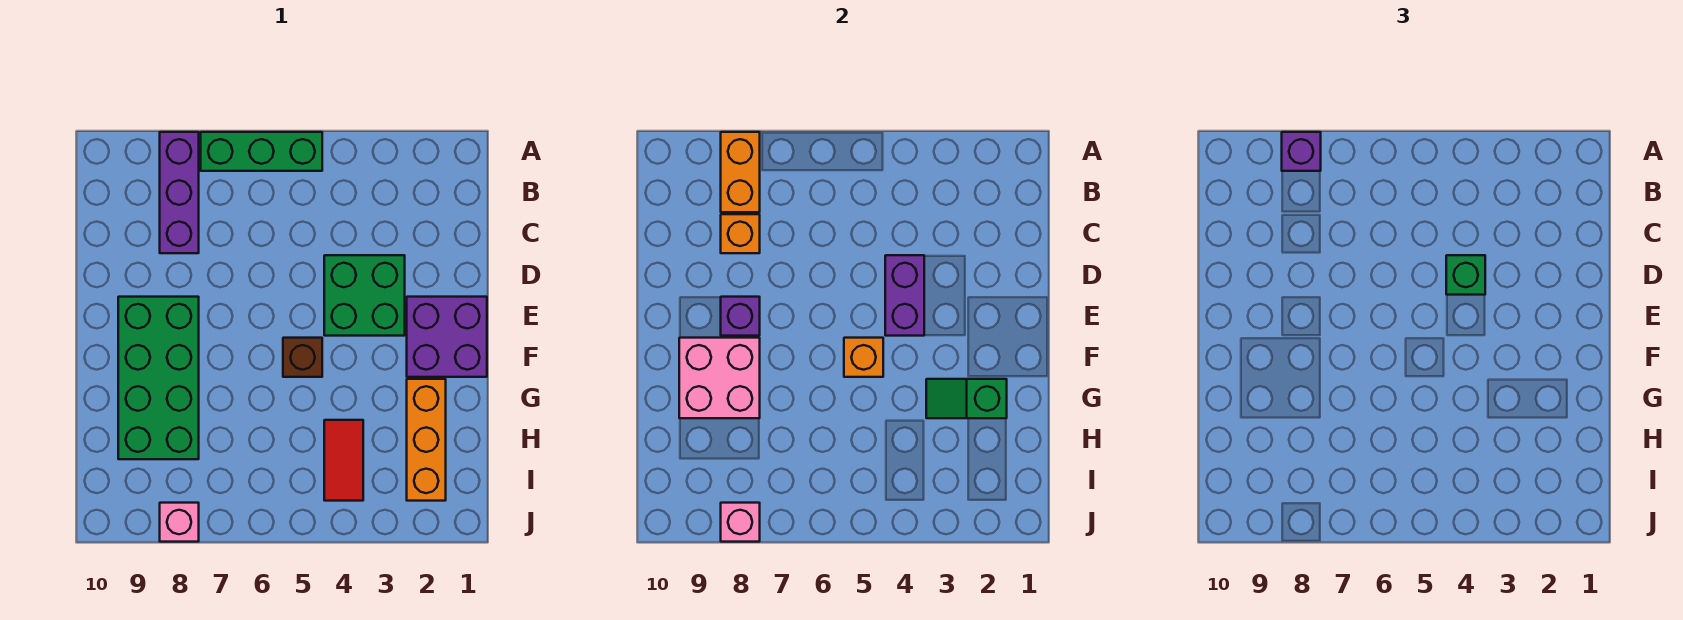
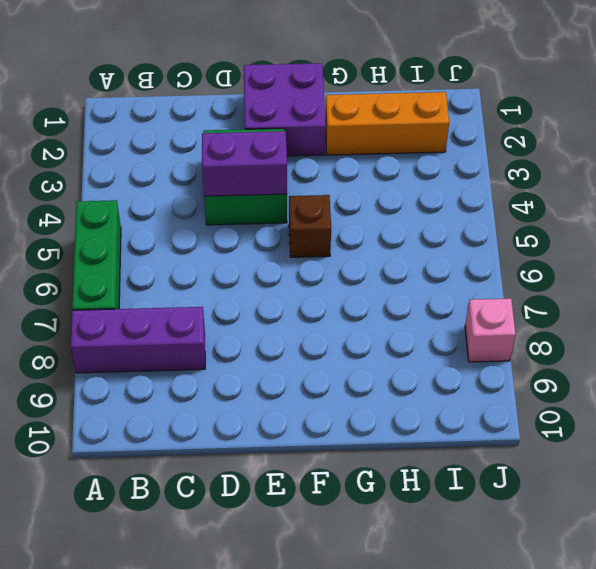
none -> green 2x4 brick [118,297,199,459]
none -> red 1x2 tile [324,420,363,501]
none -> orange 1x2 brick [721,132,760,212]

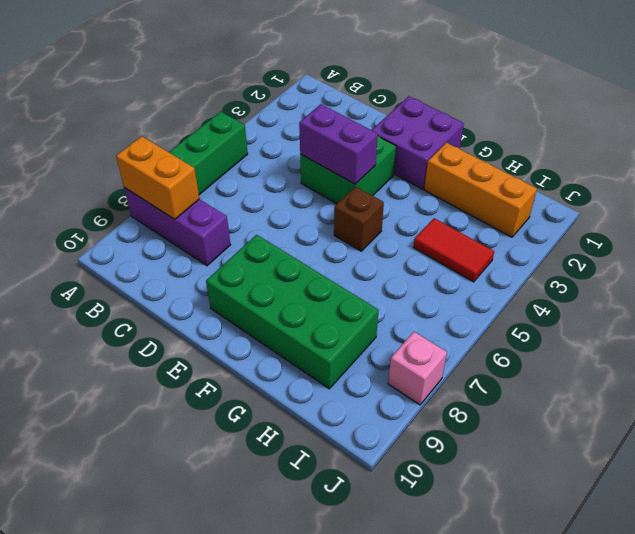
none -> orange 1x1 brick [721,214,760,253]
none -> purple 1x1 brick [721,297,760,336]
none -> orange 1x1 brick [844,338,883,377]

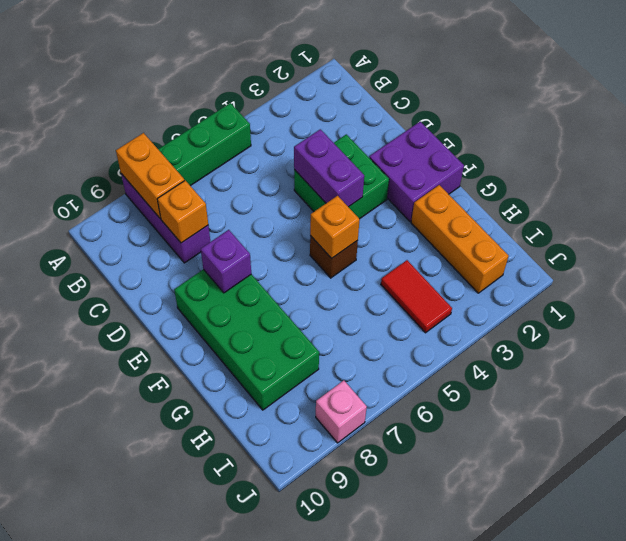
none -> pink 2x2 brick [679,338,760,418]
none -> green 1x2 slope [926,379,1007,418]
none -> pink 1x1 brick [721,503,760,542]

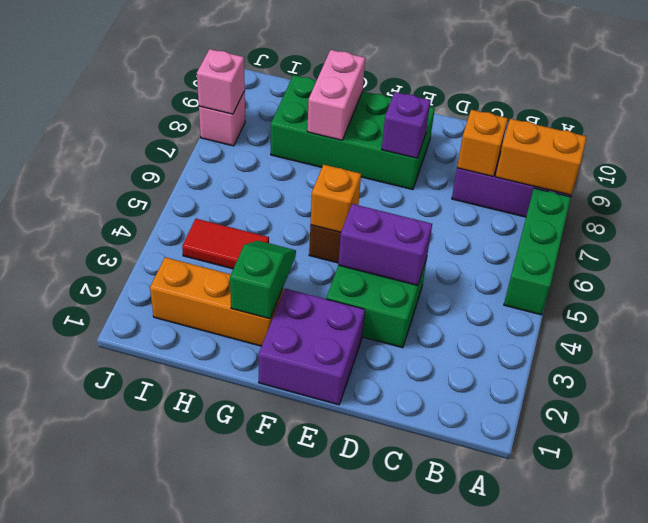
pink 1x2 brick [307,50,365,140] -> pink 2x2 brick [679,338,760,418]
none -> purple 1x1 brick [1282,132,1321,171]
none -> green 1x1 brick [1446,255,1485,295]

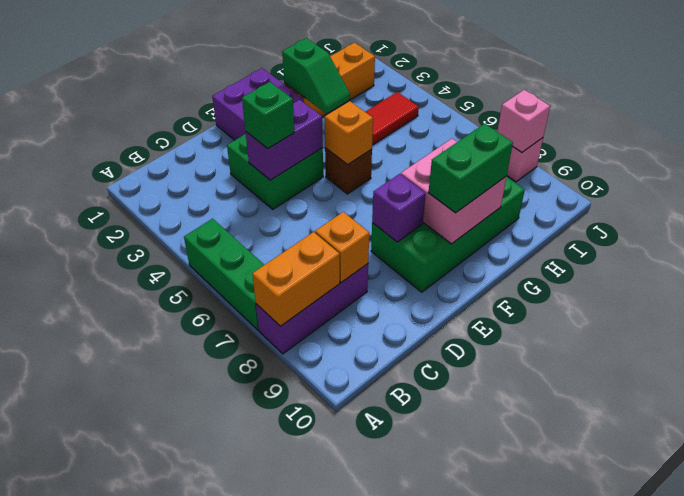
green 1x2 brick [428,124,513,213] -> none
none -> purple 1x1 brick [1282,132,1321,171]

